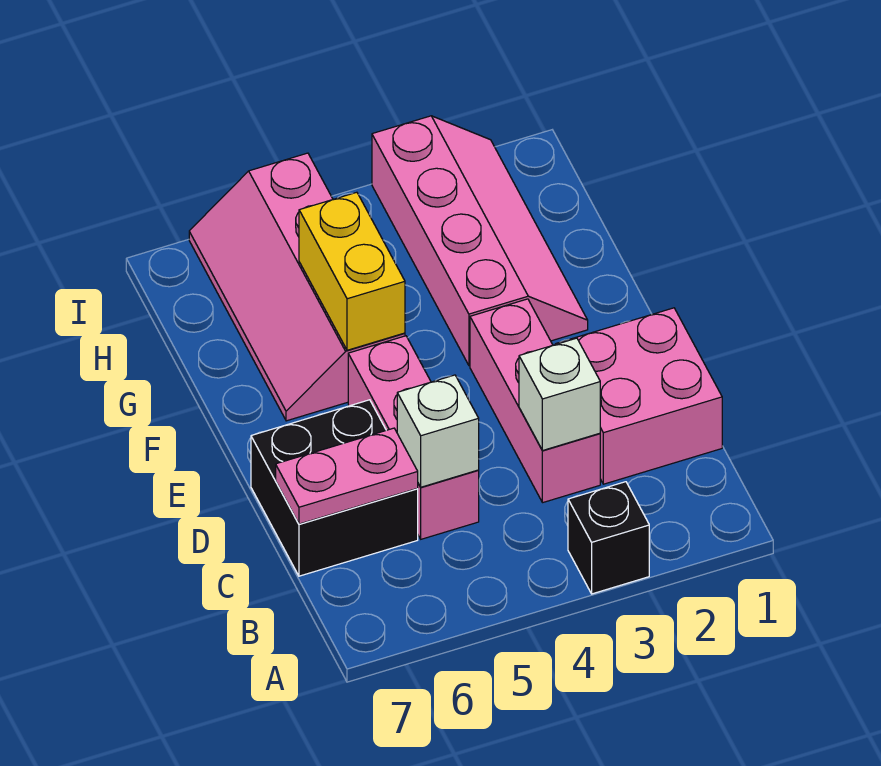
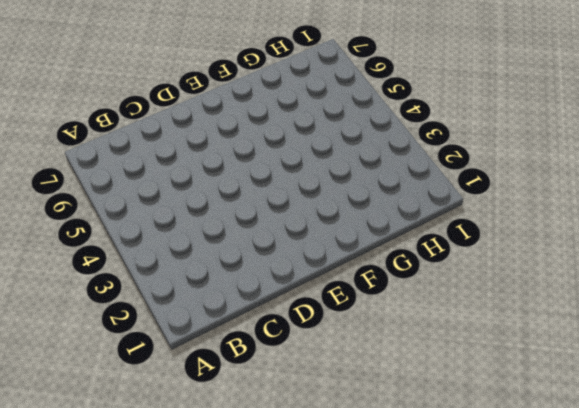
none -> black 1x1 brick [568,482,649,594]
none -> pink 2x2 brick [556,308,722,484]

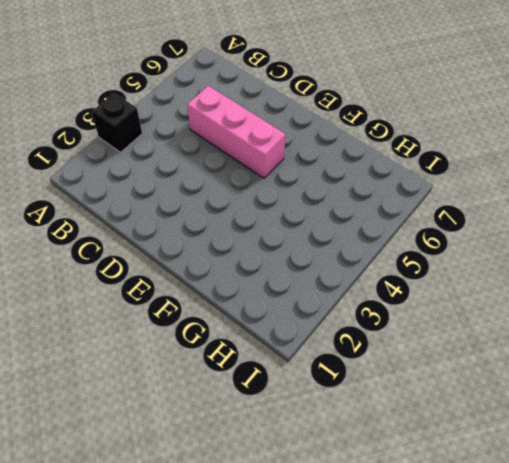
none -> pink 2x2 brick [556,308,722,484]
none -> pink 1x3 brick [470,299,600,503]

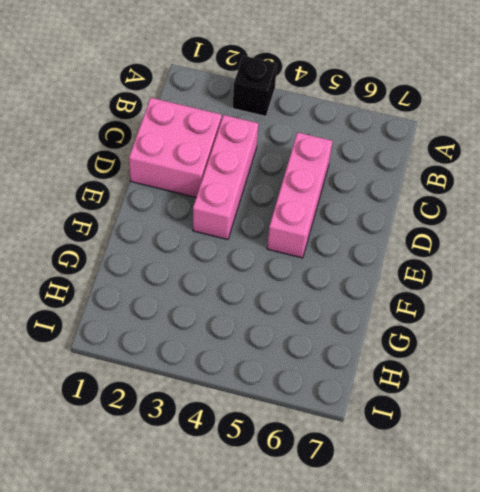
none -> black 2x2 brick [251,400,418,576]
none -> pink 2x4 slope [372,116,588,366]

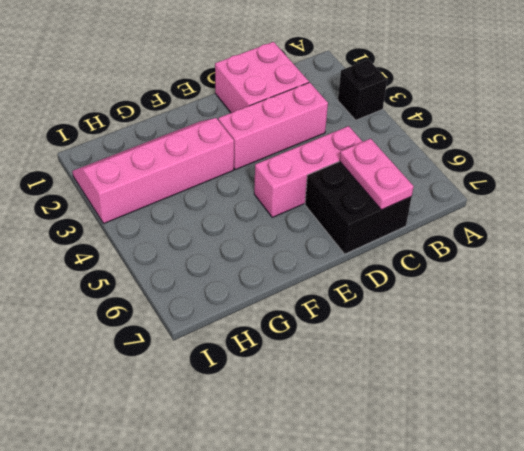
none -> pink 2x4 slope [189,153,405,421]
none -> white 1x1 brick [519,338,600,451]

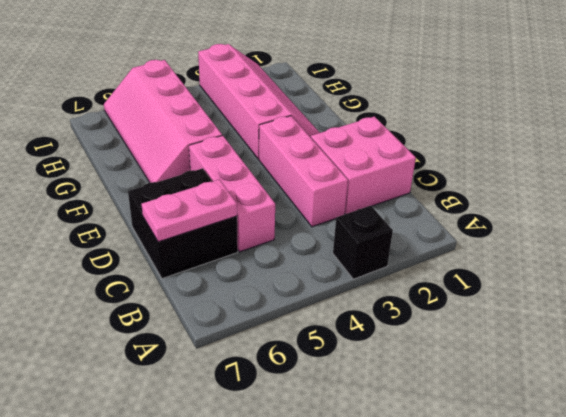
none -> white 1x1 brick [519,338,600,451]
none -> white 1x1 brick [397,375,479,487]

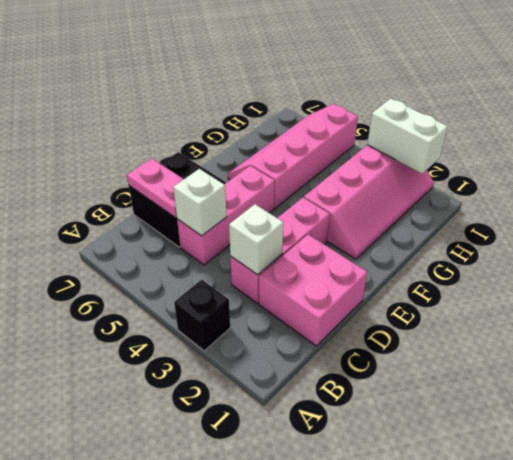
white 1x2 brick [367,99,448,174] -> none
none -> yellow 1x2 brick [299,192,405,350]

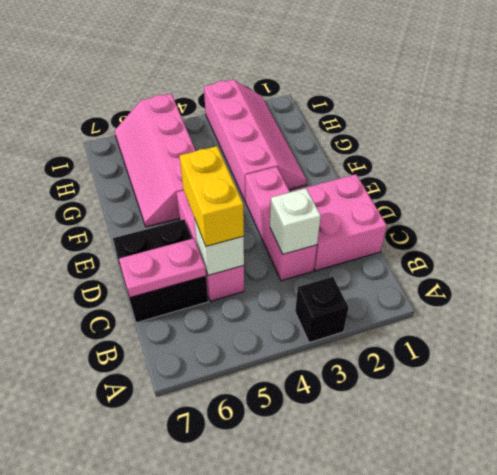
yellow 1x2 brick [180,146,244,246] -> yellow 1x2 brick moved to [299,192,405,350]

